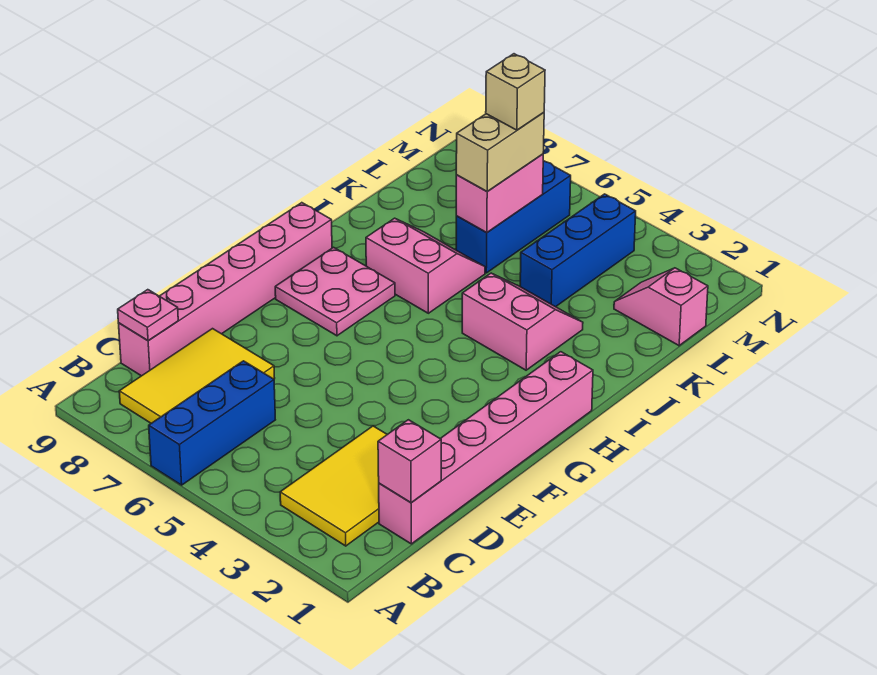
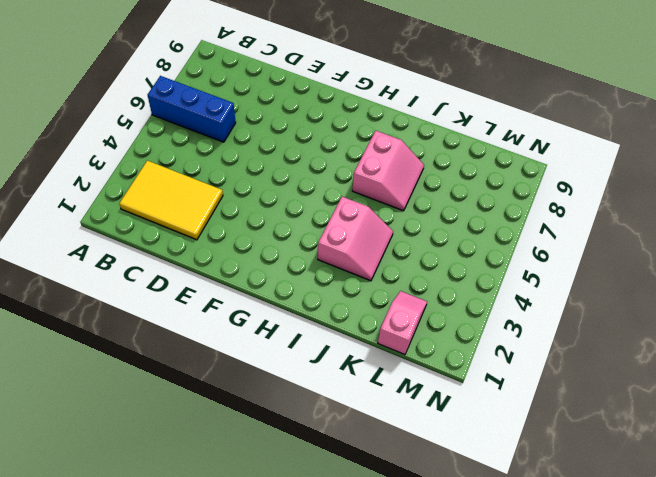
none -> yellow 2x3 tile [119,329,275,423]
none -> pink 1x6 brick [379,352,593,544]
none -> pink 1x6 brick [118,203,332,376]

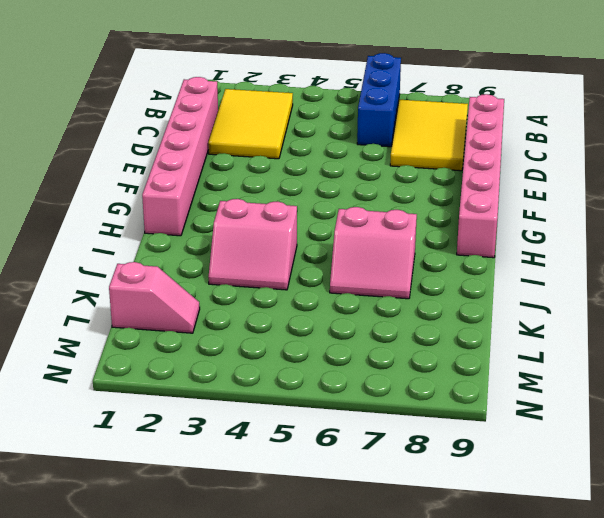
none -> pink 2x2 plate [275,247,395,336]
none -> blue 1x3 brick [520,194,636,307]
none -> blue 1x3 brick [456,161,571,273]

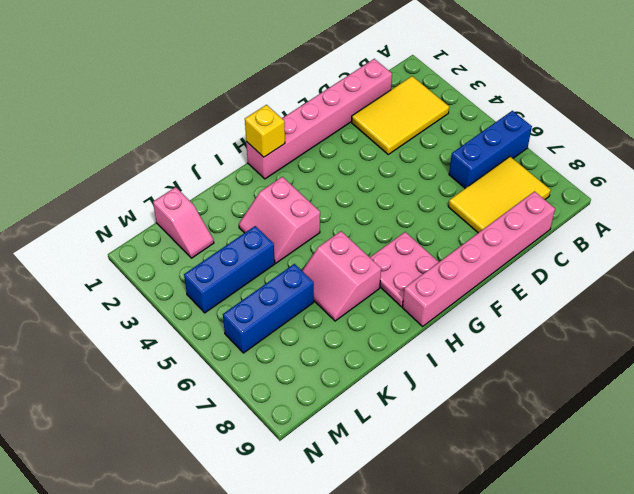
yellow 1x1 brick [245,105,285,157] -> none
none -> pink 1x1 brick [378,420,441,503]
none -> pink 1x1 plate [118,290,178,341]
none -> pink 1x2 brick [456,154,543,233]

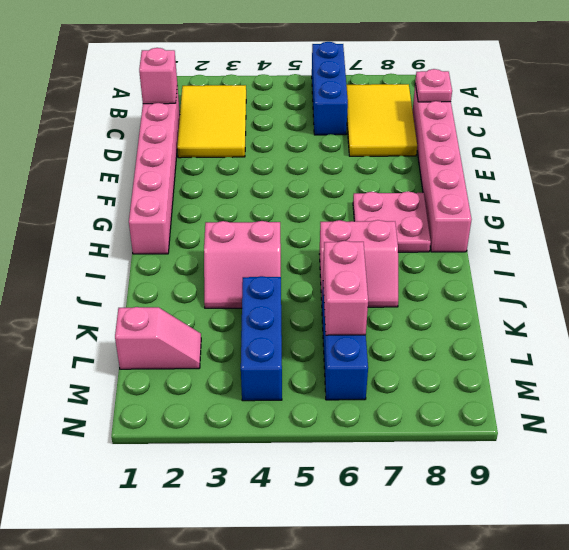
none -> tan 1x2 brick [456,112,544,191]
none -> tan 1x1 brick [486,54,545,130]

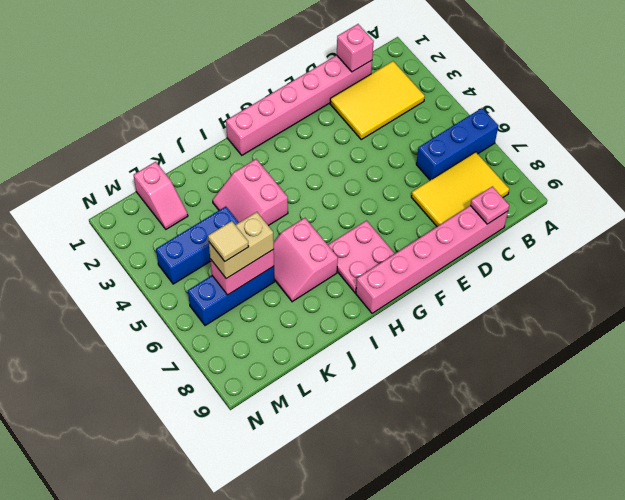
tan 1x1 tile [208,221,249,261] -> tan 1x1 brick [486,54,545,130]

